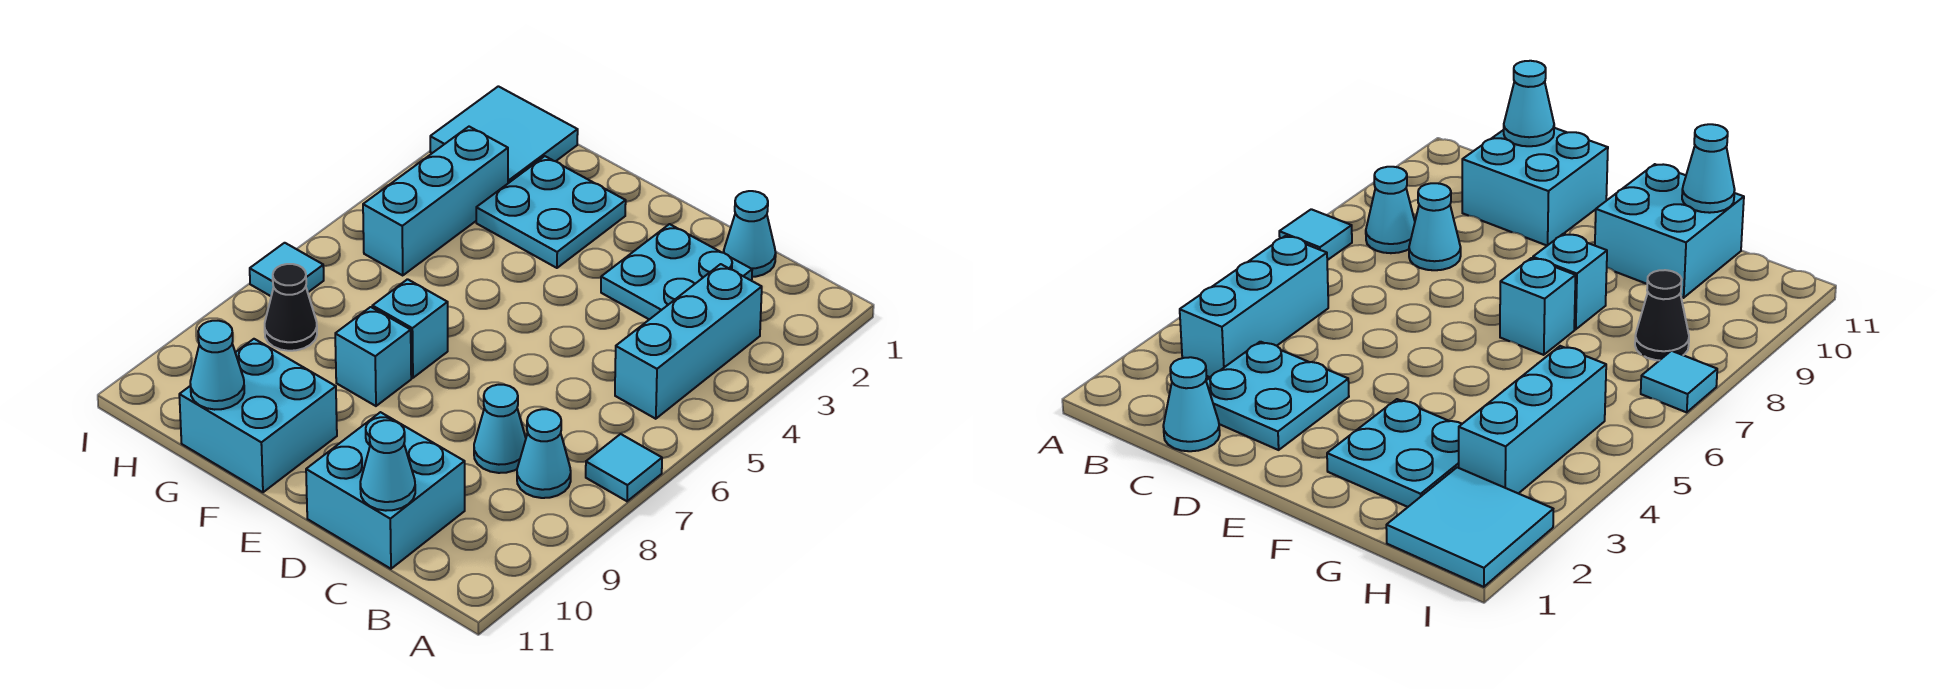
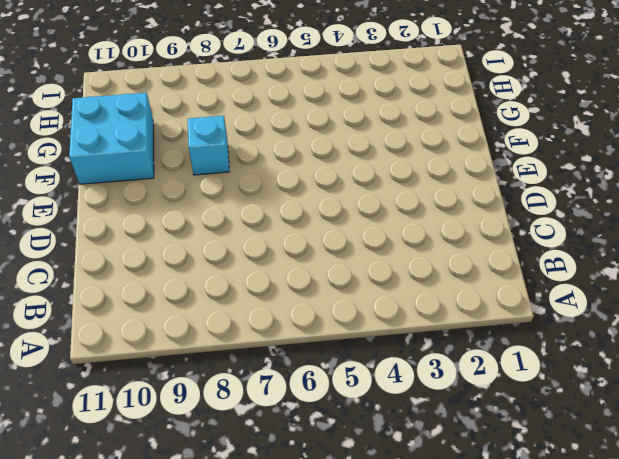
none -> cyan 1x1 tile [586,434,662,501]
none -> cyan 1x3 brick [615,264,762,419]
none -> cyan 1x1 cone [517,409,571,498]

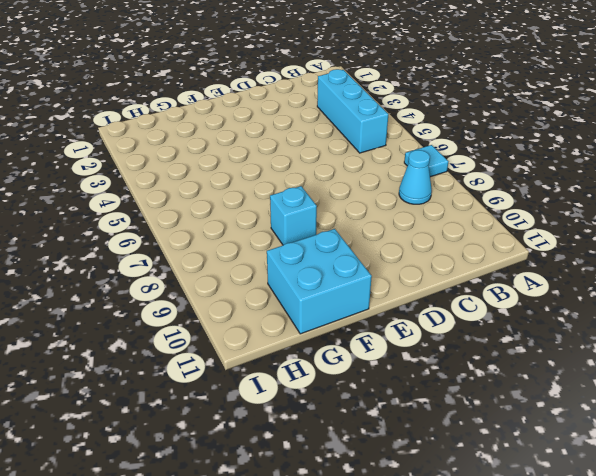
none -> cyan 1x1 cone [724,191,776,277]
none -> cyan 2x2 plate [601,224,752,319]
none -> cyan 1x1 cone [474,385,526,473]

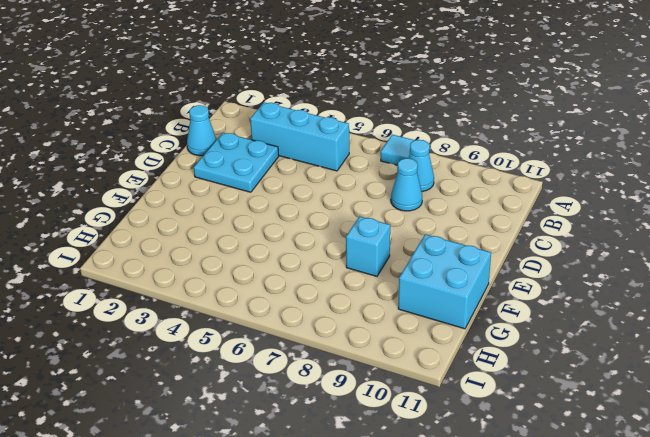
none -> cyan 2x2 brick [306,412,465,569]
none -> cyan 2x2 plate [476,156,626,268]
none -> cyan 1x1 brick [372,279,448,378]

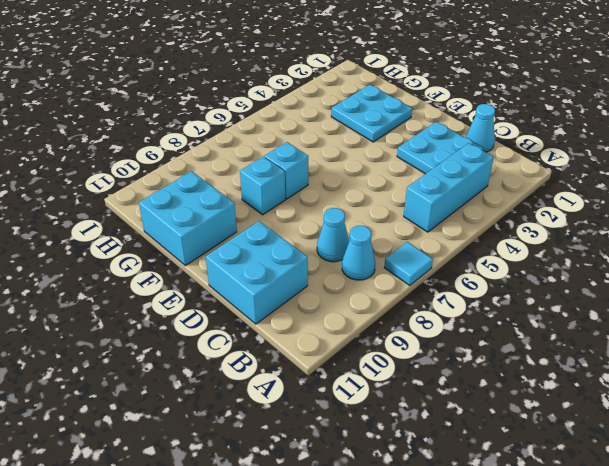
none -> cyan 2x2 tile [430,86,578,183]
none -> cyan 1x3 brick [363,127,508,275]
none -> black 1x1 cone [265,264,317,351]

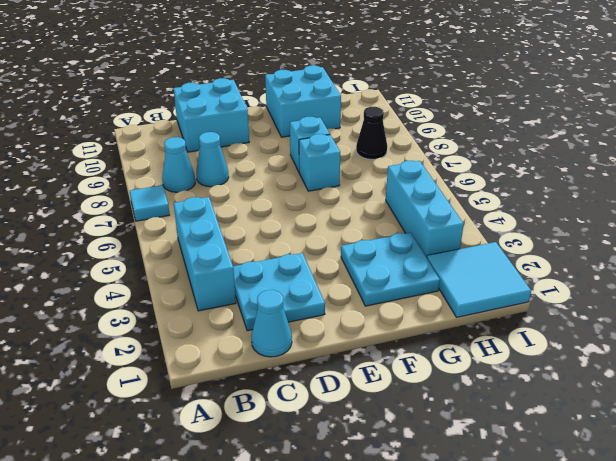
none -> cyan 1x1 tile [250,243,324,296]
none -> cyan 1x1 cone [360,420,415,511]
none -> cyan 1x1 cone [190,321,244,410]

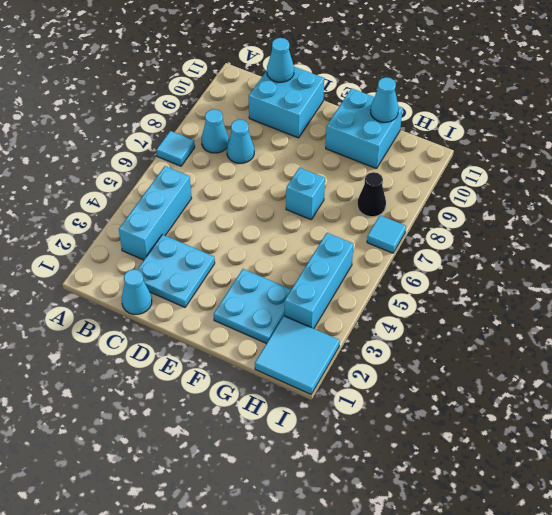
none -> cyan 1x1 brick [335,307,411,406]

